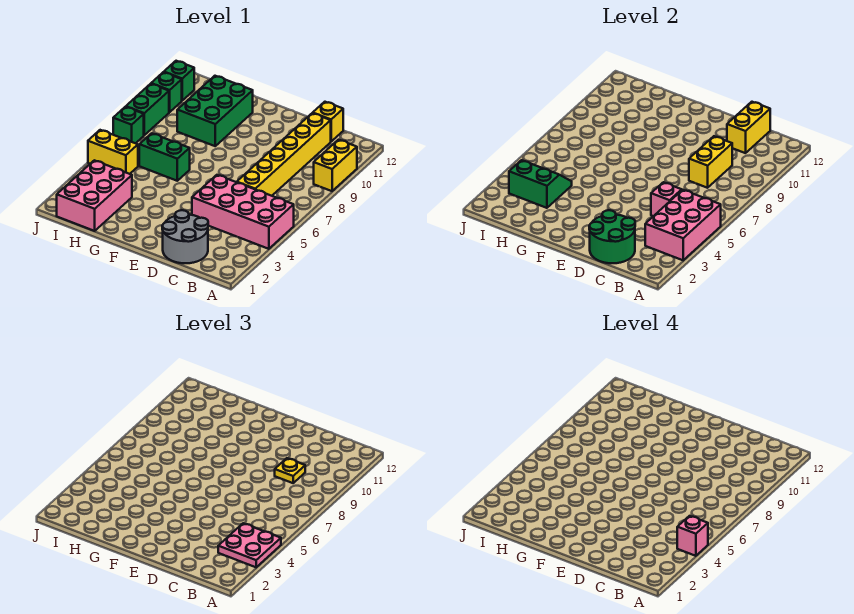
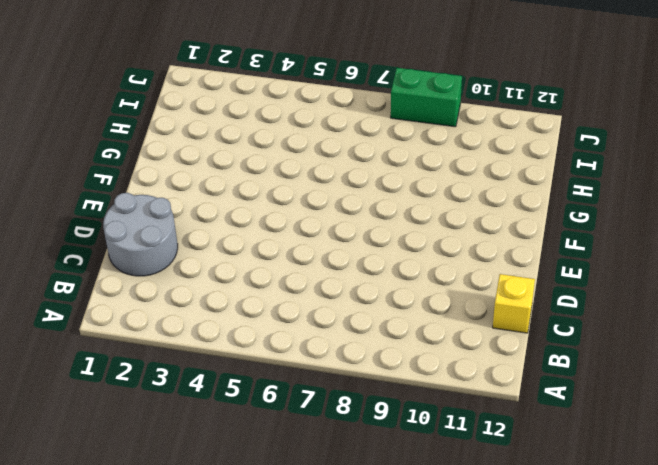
none -> pink 2x4 brick [192,175,294,249]
none -> yellow 1x2 brick [314,140,357,191]
none -> yellow 1x6 brick [237,113,331,196]

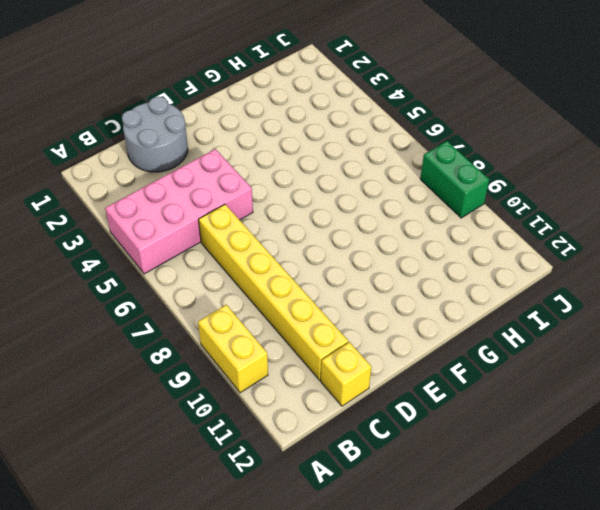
none -> green 1x2 brick [139,133,190,181]
none -> green 2x3 brick [177,76,253,146]
none -> pink 2x3 brick [57,160,132,231]

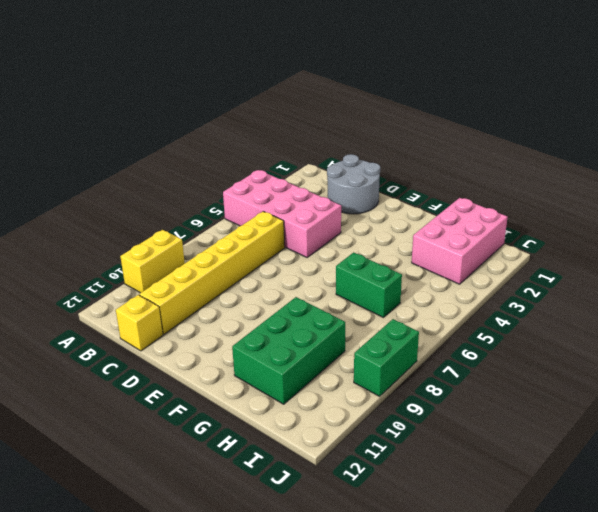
none -> yellow 1x2 brick [88,130,138,174]
none -> green 1x1 brick [113,107,144,143]
none -> green 1x1 brick [151,72,182,112]

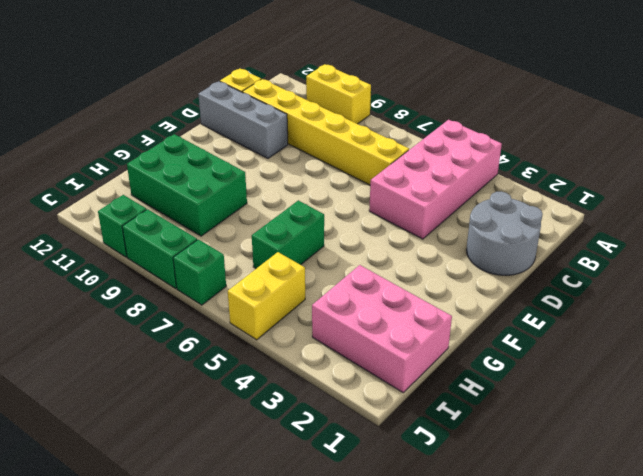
grey 1x3 brick [198,81,288,158] -> none
none -> green 1x1 brick [164,61,194,100]
none -> pink 2x3 brick [645,190,721,260]
none -> green 2x2 round brick [589,210,635,263]

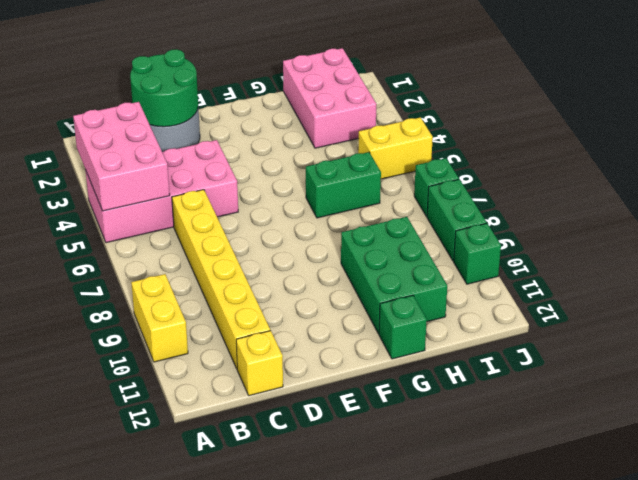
green 1x1 brick [379,295,427,359] -> green 1x1 brick moved to [164,61,194,100]
none -> pink 1x1 brick [651,182,682,216]
none -> yellow 1x2 brick [689,136,732,188]
none -> yellow 1x2 brick [727,102,770,153]

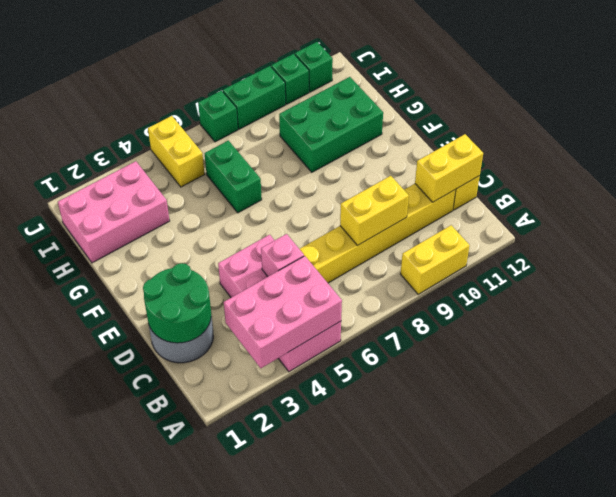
none -> green 2x2 slope [509,160,572,208]
none -> pink 2x2 plate [218,523,281,567]
none -> yellow 1x1 plate [275,458,305,483]

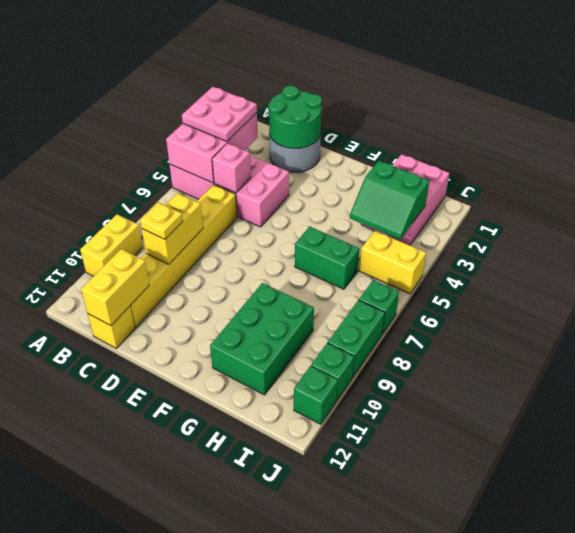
none -> pink 1x1 brick [677,516,708,556]

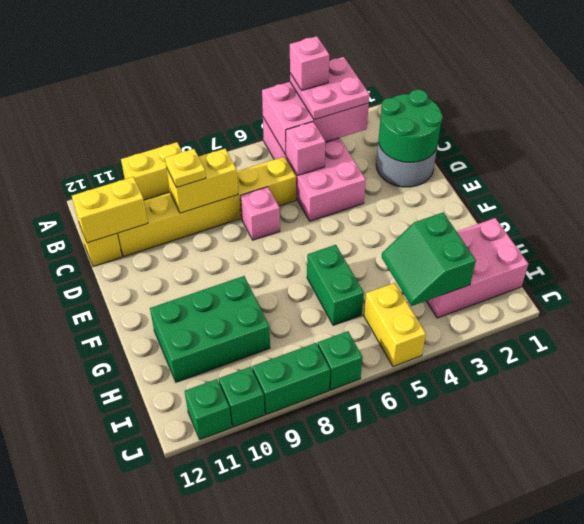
pink 1x1 brick [240,187,280,240] -> none

